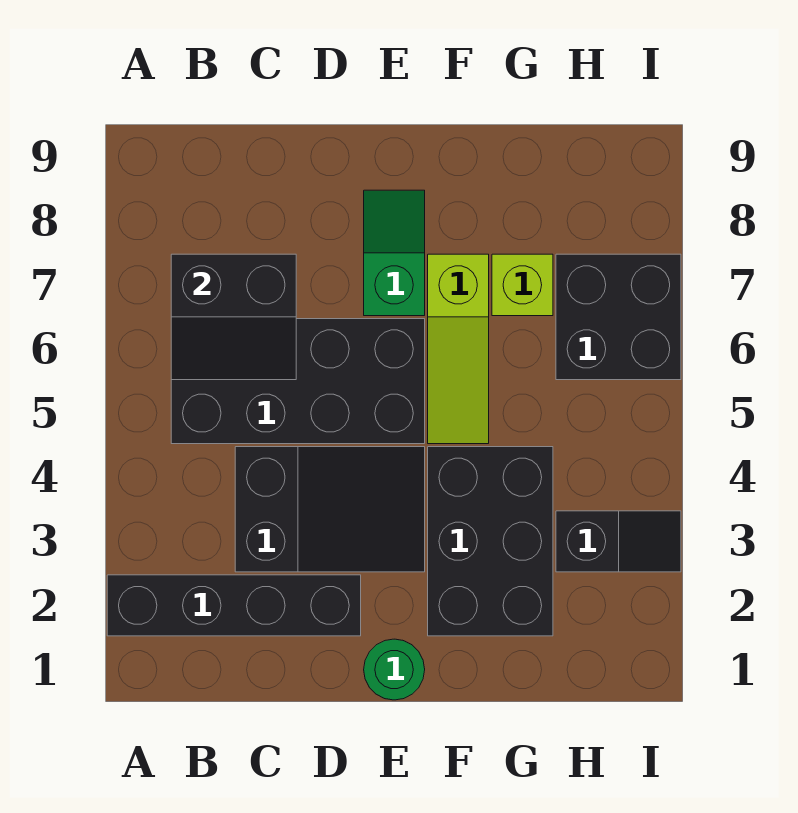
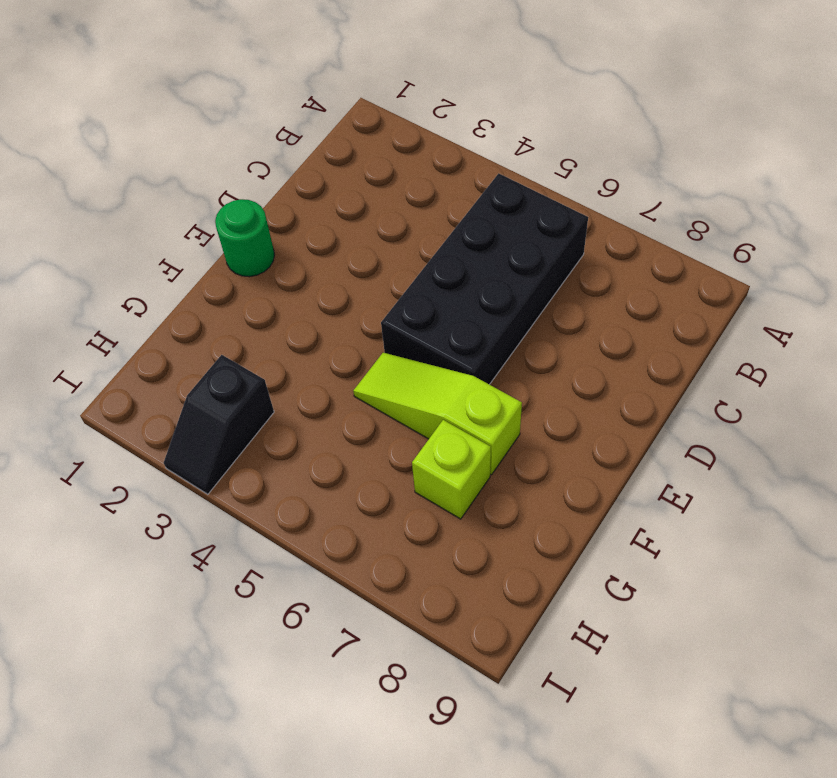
none -> black 1x4 brick [107,575,361,636]
none -> black 2x3 slope [235,447,425,572]

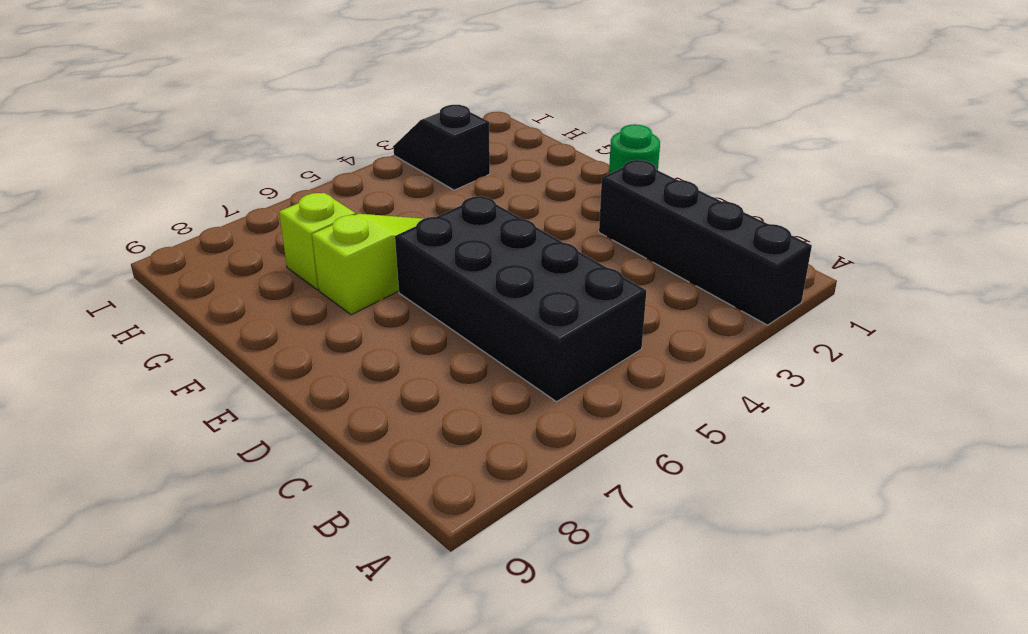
none -> black 2x3 slope [235,447,425,572]
none -> green 1x2 slope [364,190,425,316]

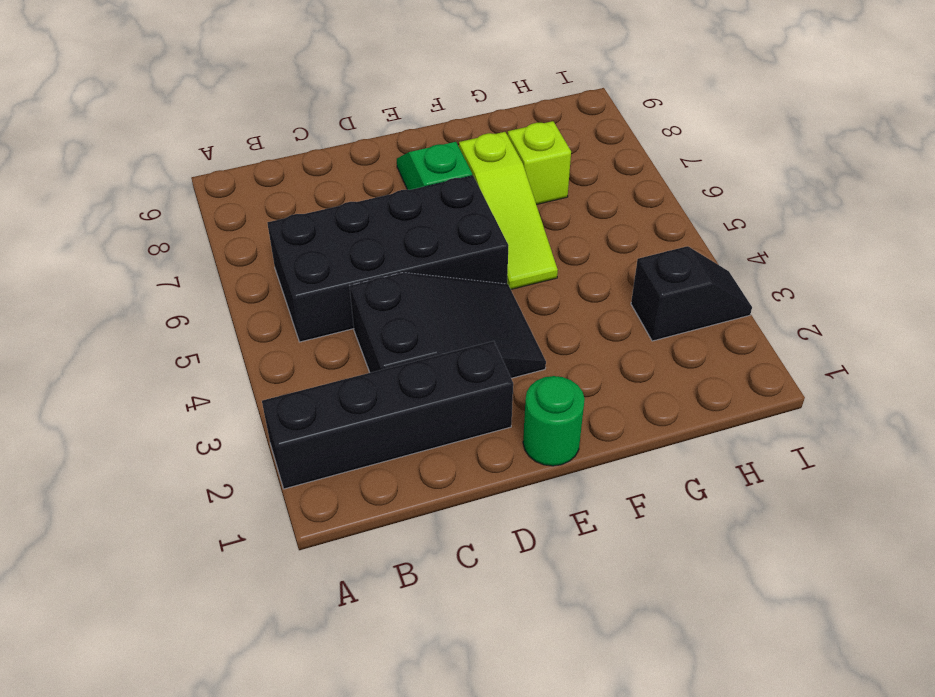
none -> black 2x3 brick [428,447,553,636]
none -> black 2x2 brick [556,254,681,380]

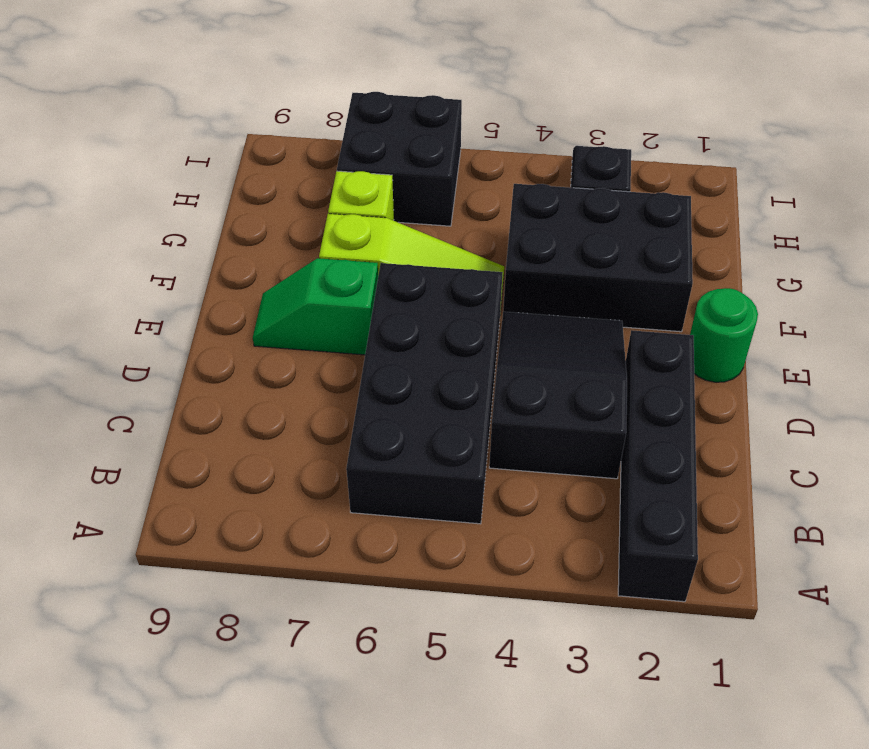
none -> black 2x2 slope [171,254,296,380]

